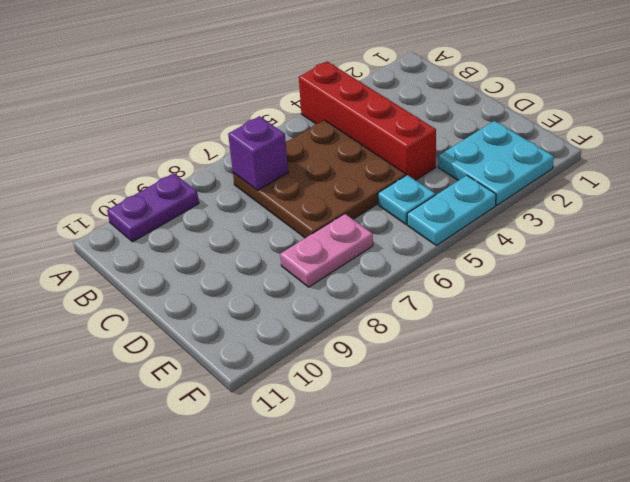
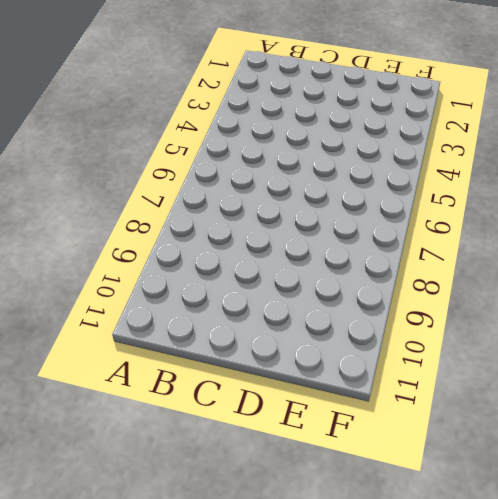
none -> red 1x4 brick [299,62,436,180]
none -> purple 1x2 plate [107,173,199,242]

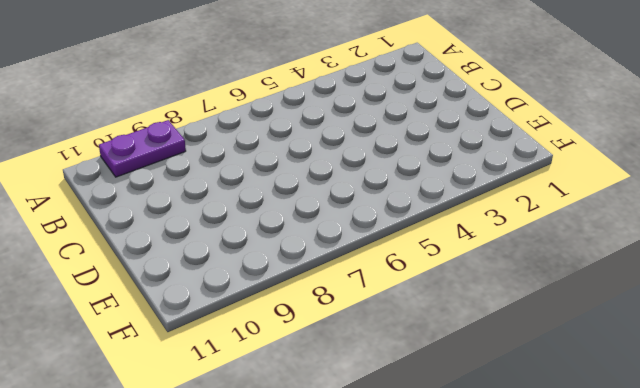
none -> red 1x4 brick [299,62,436,180]
none -> brown 3x3 plate [233,120,406,238]

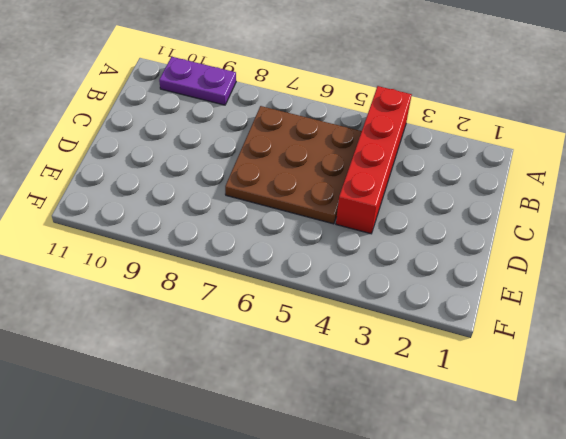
none -> cyan 2x2 plate [438,121,554,205]
none -> cyan 1x1 plate [378,175,435,224]

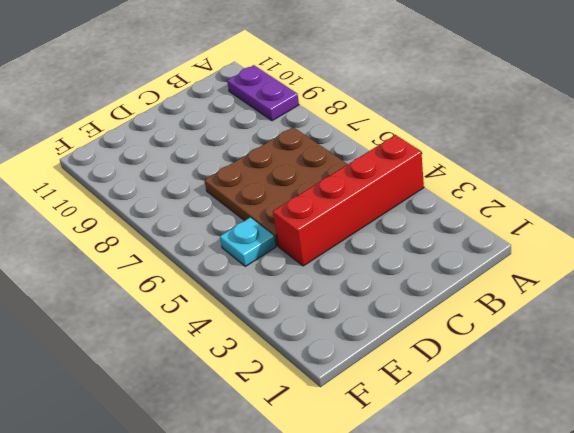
none -> cyan 2x2 plate [438,121,554,205]
none -> pink 1x2 plate [280,214,373,287]

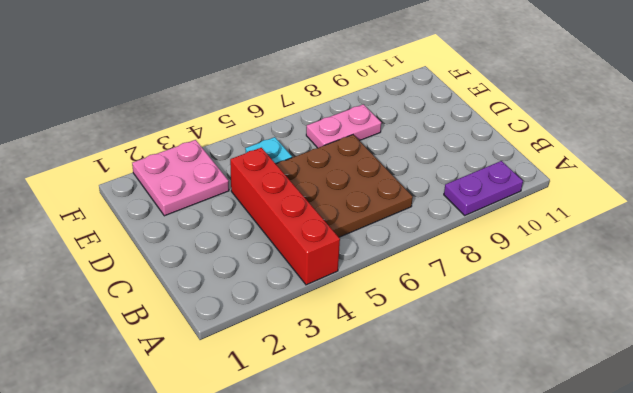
pink 2x2 plate [132,140,229,216] -> cyan 2x2 plate [438,121,554,205]
none -> cyan 1x2 plate [407,176,496,245]
none -> purple 1x1 brick [228,116,288,190]

